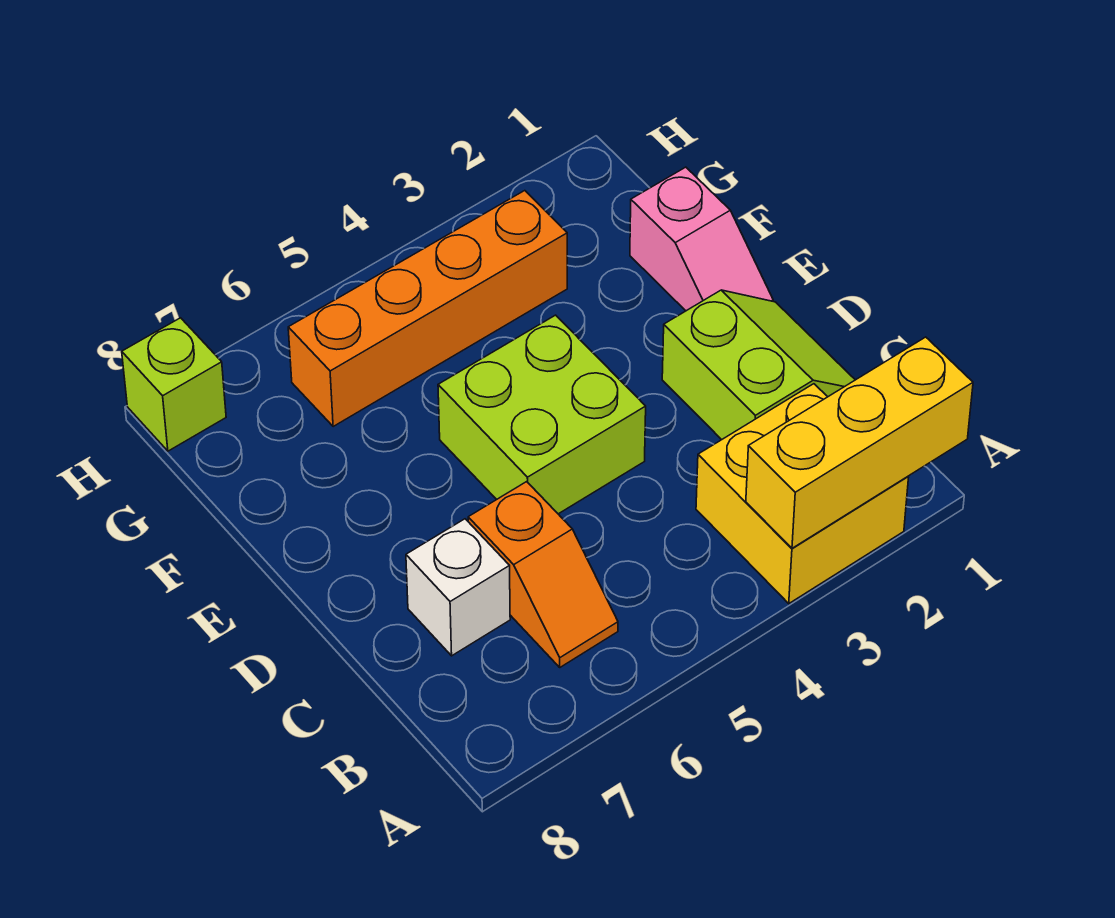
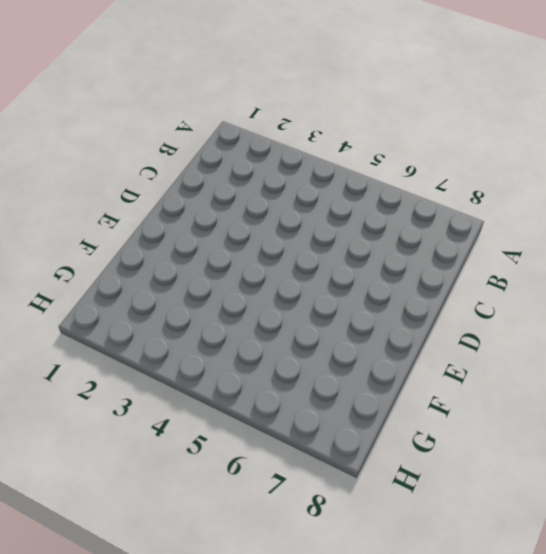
none -> yellow 2x2 brick [696,384,909,603]
none -> orange 1x2 slope [468,482,618,667]

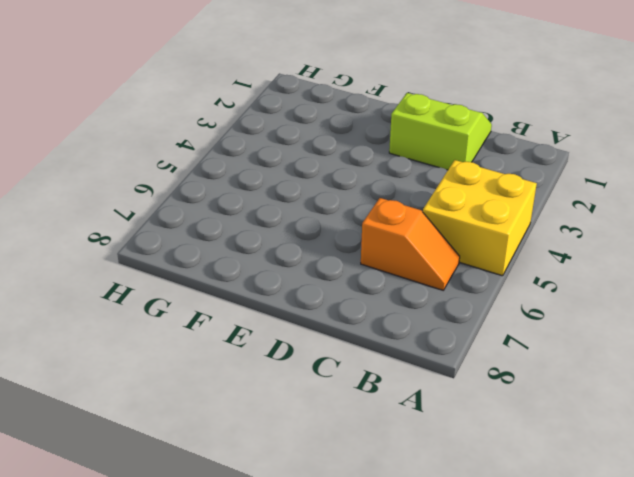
yellow 2x2 brick [423,160,537,276] -> yellow 2x2 brick moved to [696,384,909,603]
none -> white 1x1 brick [406,519,510,656]
none -> lime 2x2 brick [438,315,646,514]

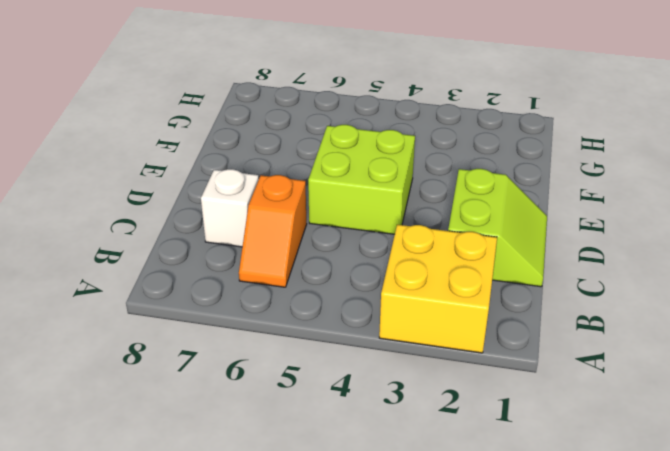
none -> pink 1x2 slope [630,167,773,311]
none -> orange 1x4 brick [288,191,567,427]

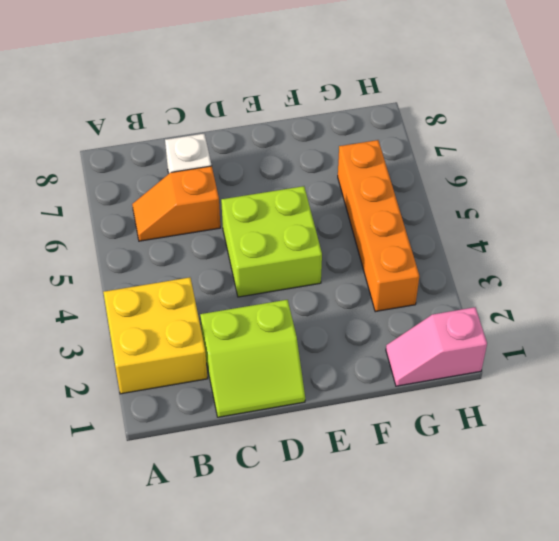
pink 1x2 slope [386,307,487,386] -> pink 1x2 slope moved to [630,167,773,311]
none -> lime 1x1 brick [122,318,226,451]
none -> yellow 1x3 brick [746,337,973,548]

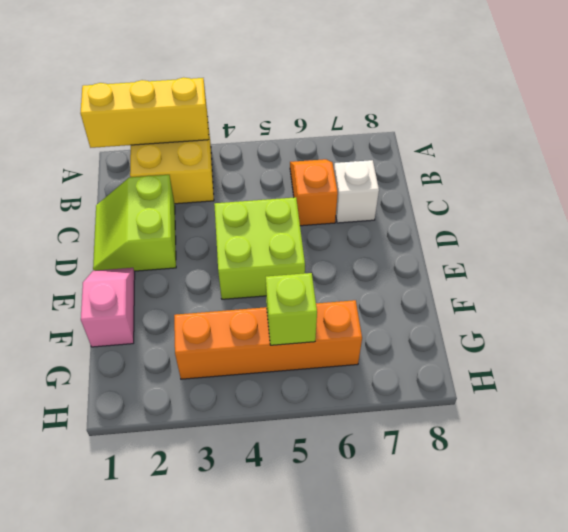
lime 1x1 brick [266,273,317,345] -> lime 1x1 brick moved to [122,318,226,451]

